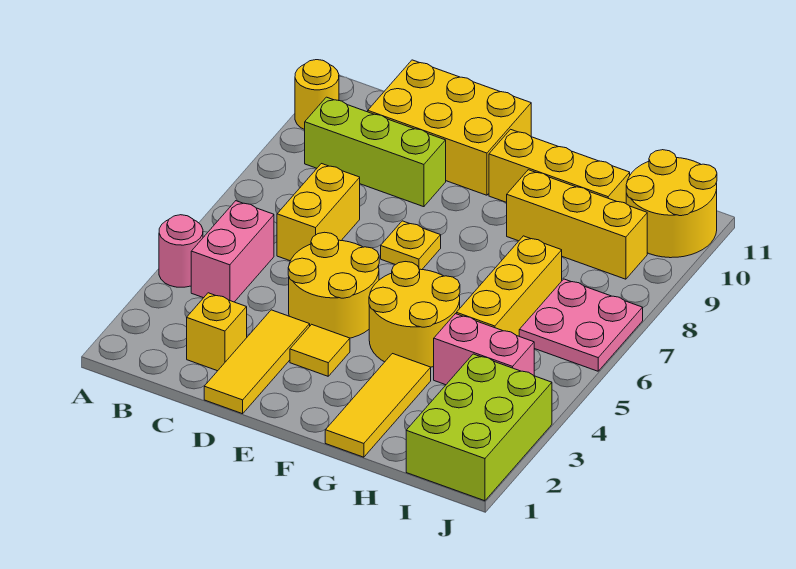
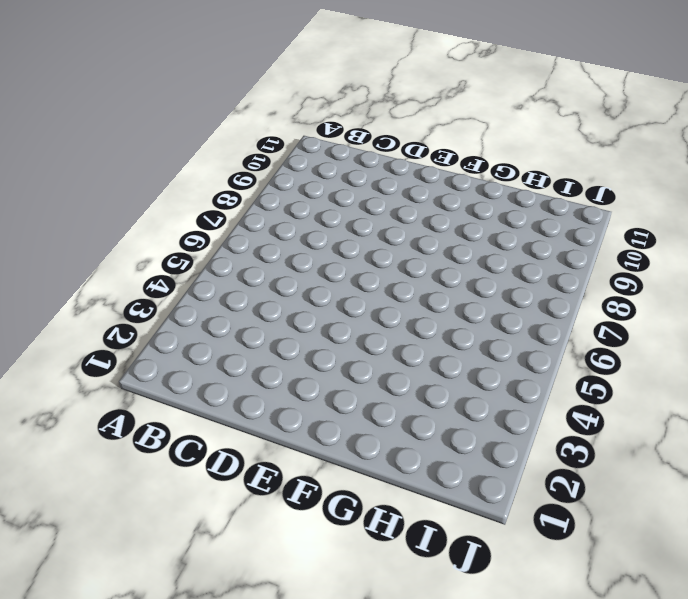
none -> pink 1x1 round brick [159,215,203,287]
none -> yellow 1x1 round brick [295,60,339,130]
none -> pink 1x2 brick [191,201,274,302]

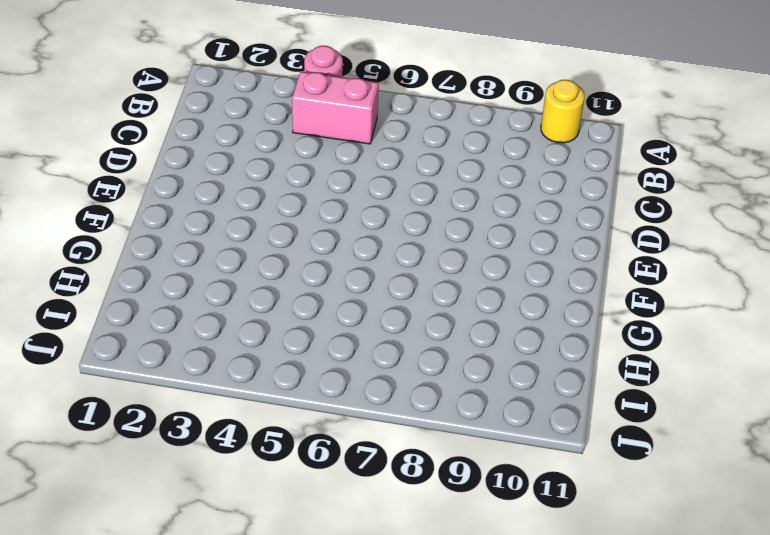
none -> lime 1x3 brick [305,97,446,207]
none -> yellow 1x1 brick [187,293,247,371]
none -> yellow 1x2 brick [277,164,360,261]

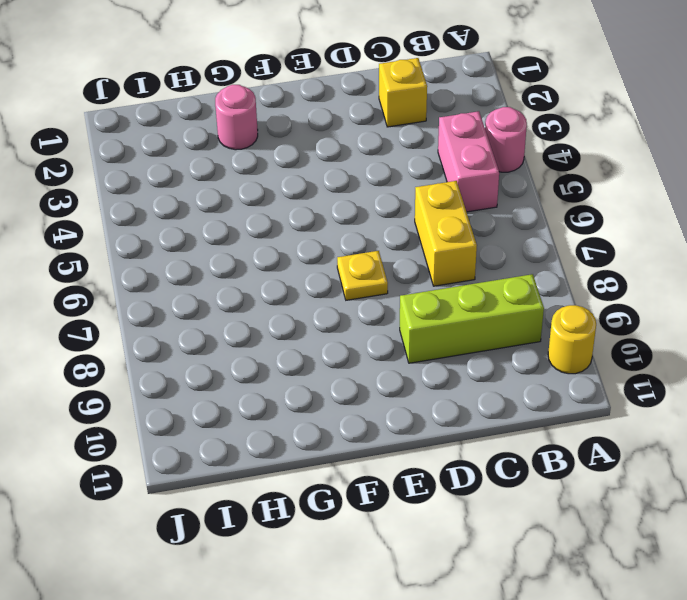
pink 1x1 round brick [215,85,258,150] -> yellow 1x3 tile [325,354,431,457]
none -> yellow 2x3 brick [368,60,531,195]
none -> yellow 1x3 tile [204,310,310,414]
none -> yellow 2x2 round brick [288,232,379,338]

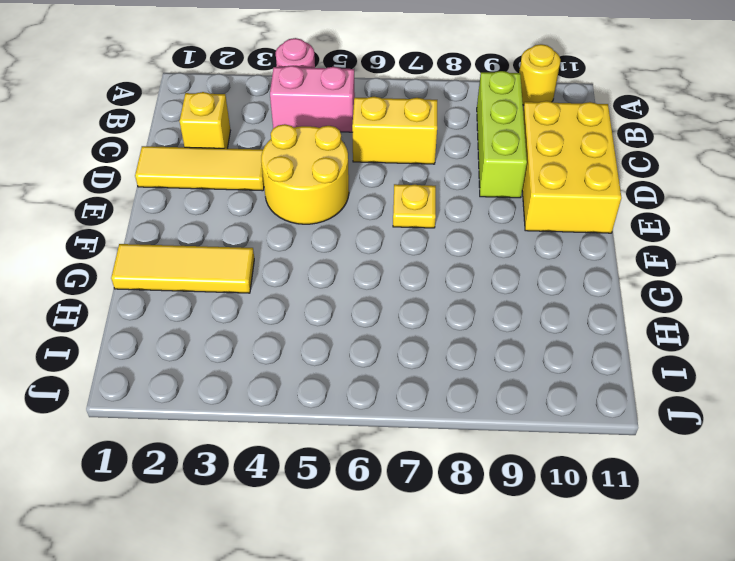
none -> yellow 1x1 tile [290,324,350,376]
none -> yellow 2x2 round brick [369,262,460,367]
none -> yellow 1x3 brick [489,129,630,203]

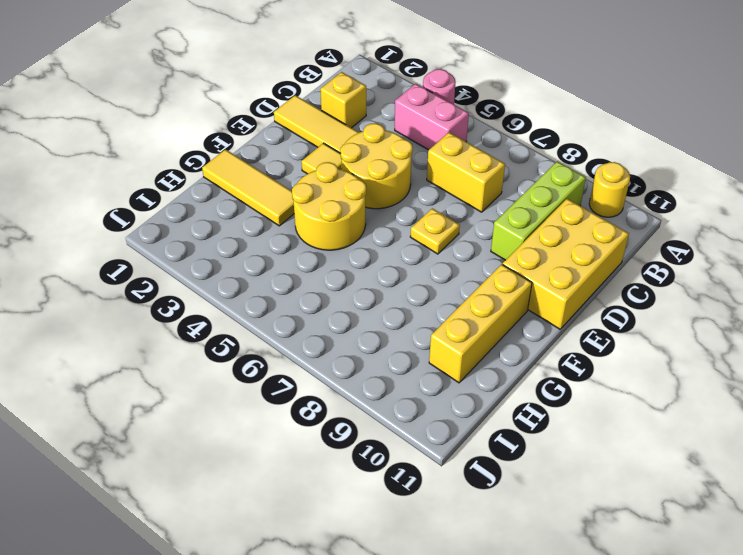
none -> yellow 1x3 brick [507,170,647,279]
none -> pink 1x2 brick [434,314,534,385]
none -> yellow 1x3 brick [456,236,562,336]

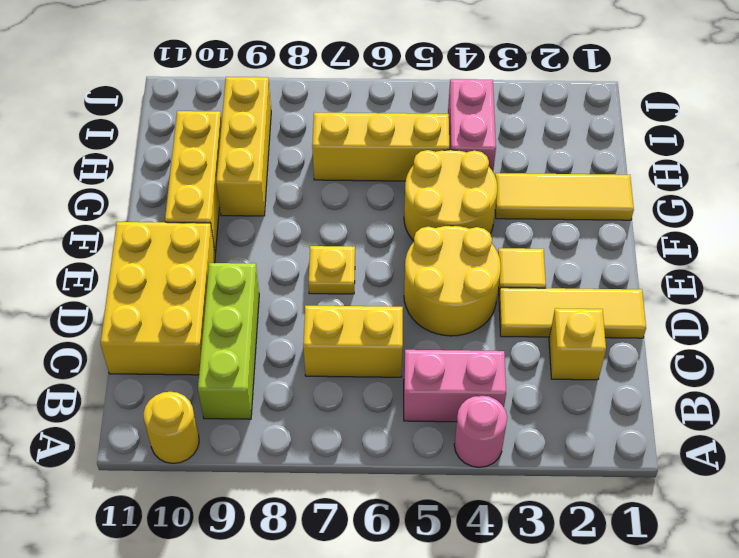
none -> lime 2x3 brick [406,354,552,501]
none -> pink 2x2 plate [519,279,643,371]
none -> yellow 2x2 round brick [626,150,717,258]

